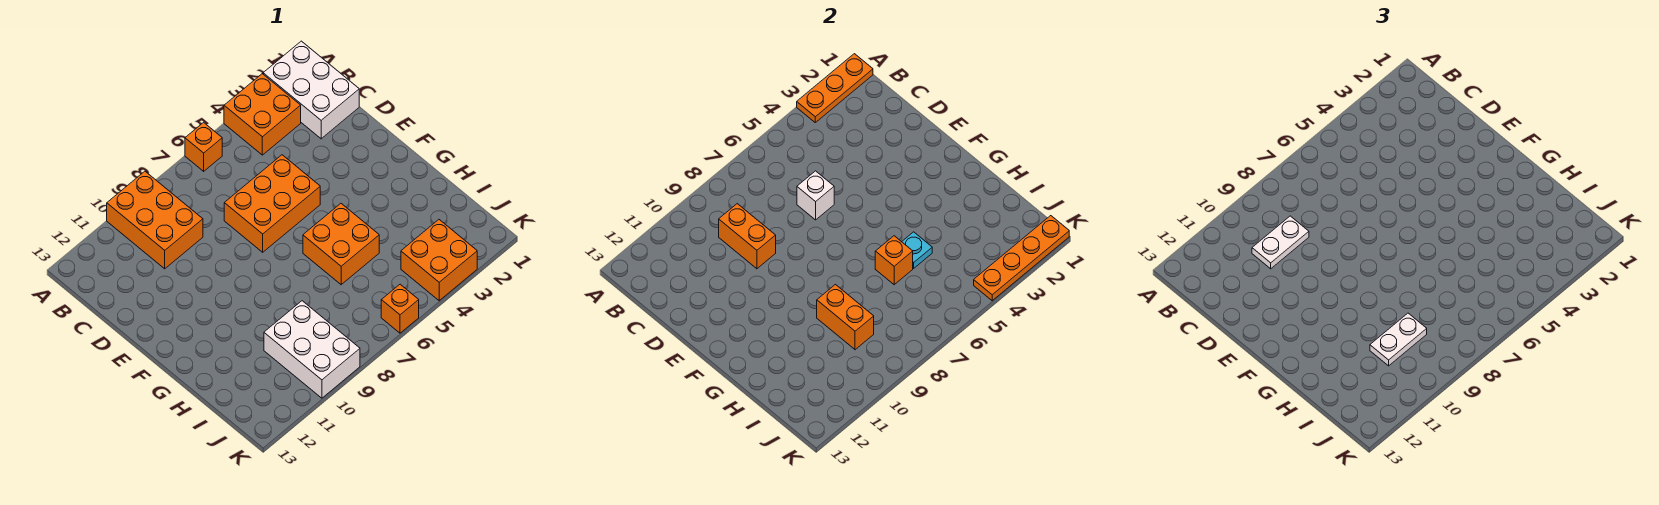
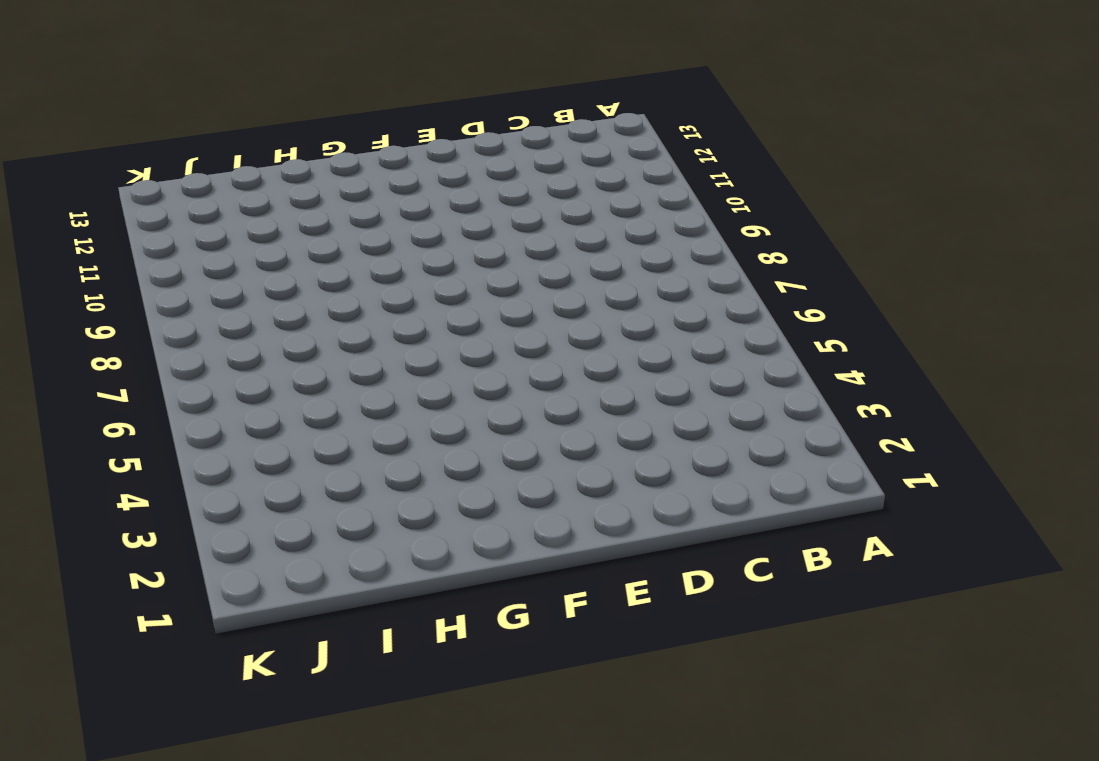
none -> white 2x3 brick [263,41,359,139]
none -> orange 2x2 brick [224,74,301,155]
none -> orange 1x1 brick [185,122,222,171]

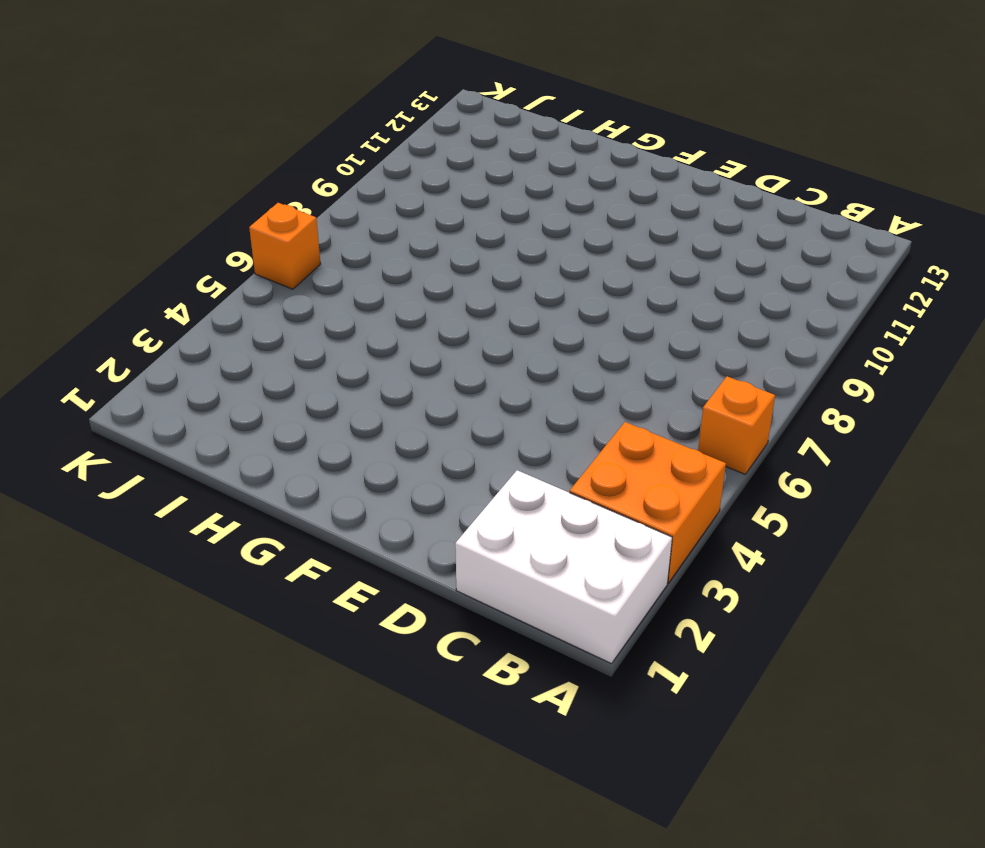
none -> orange 2x3 brick [107,171,203,269]
none -> orange 2x3 brick [224,155,320,252]
none -> orange 2x2 brick [303,204,379,285]

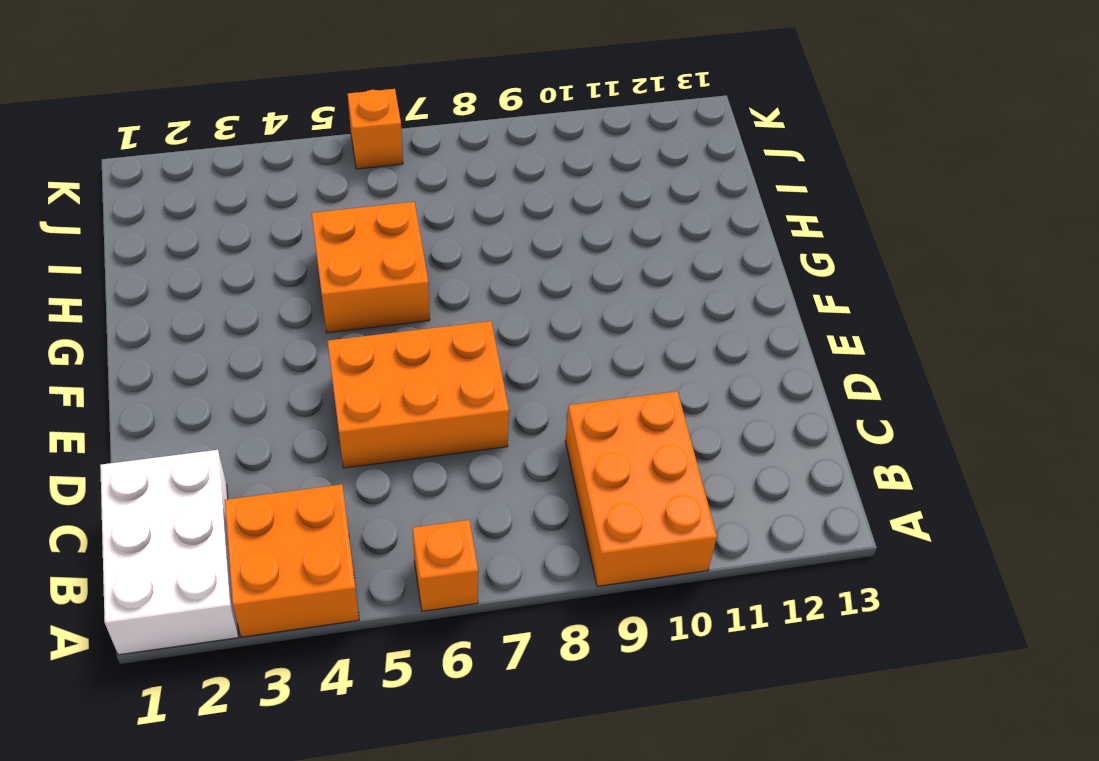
none -> white 2x3 brick [264,301,360,398]
none -> orange 2x2 brick [401,220,477,301]
none -> orange 1x3 plate [797,54,873,122]

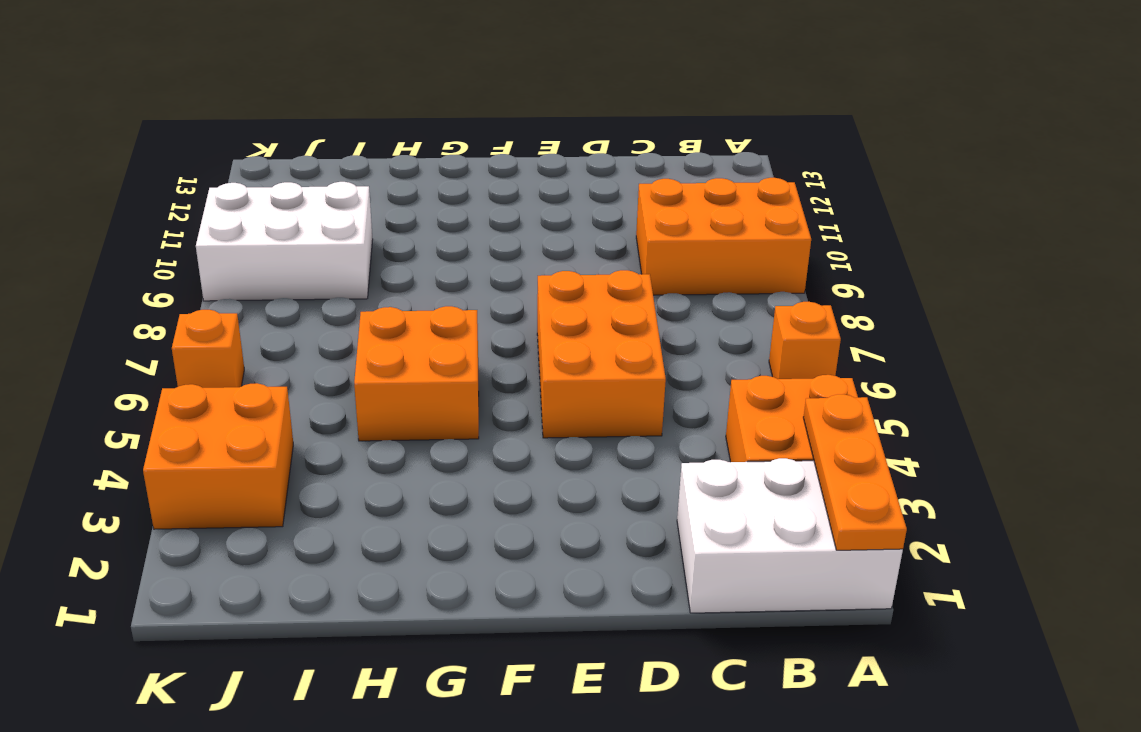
none -> orange 1x2 brick [719,204,776,269]
none -> white 1x1 brick [797,171,834,220]
none -> cyan 1x1 plate [902,232,932,268]

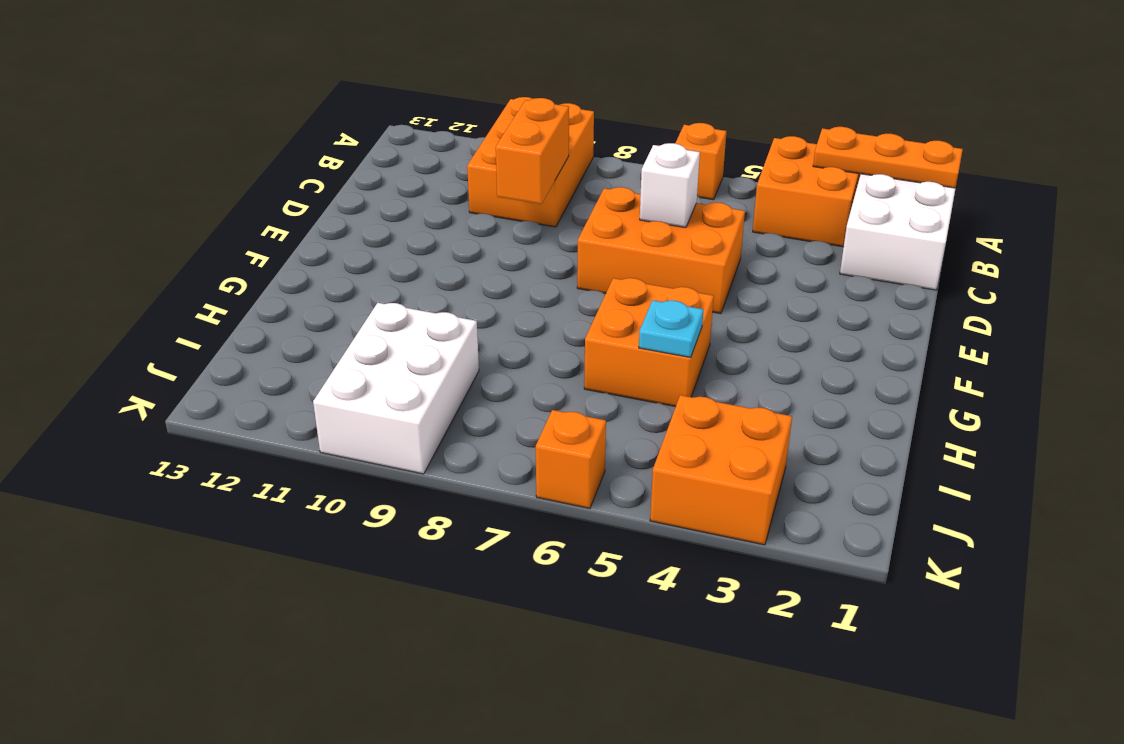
none -> orange 1x1 brick [875,236,913,285]
none -> orange 1x2 brick [817,285,874,350]
none -> orange 1x4 plate [974,216,1069,301]

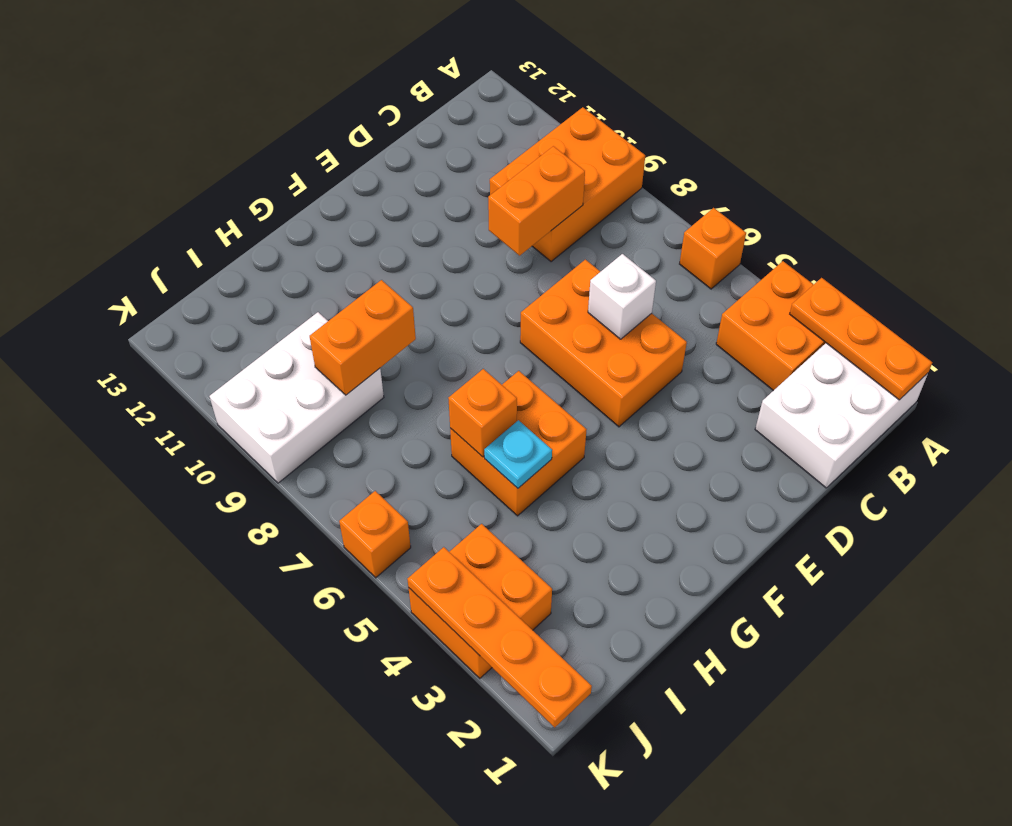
none -> white 1x2 plate [1252,216,1309,269]
none -> white 1x2 plate [1370,313,1427,366]

